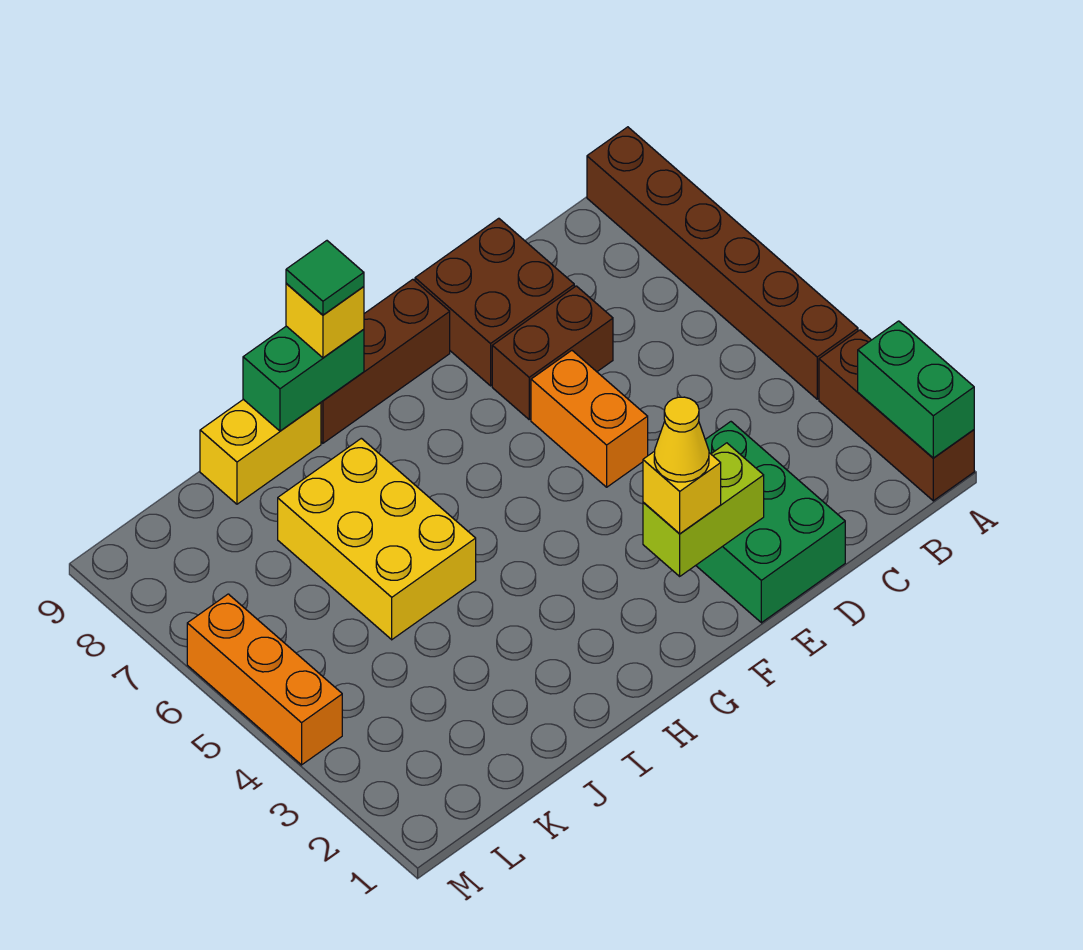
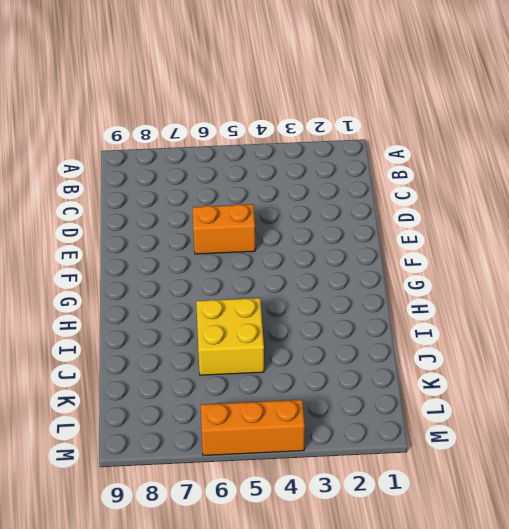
yellow 2x2 brick [196,298,264,375] -> yellow 2x3 brick [278,438,476,640]
none -> brown 1x3 brick [819,330,974,501]
none -> brown 1x6 brick [587,127,858,399]
none -> green 2x3 brick [696,422,845,623]

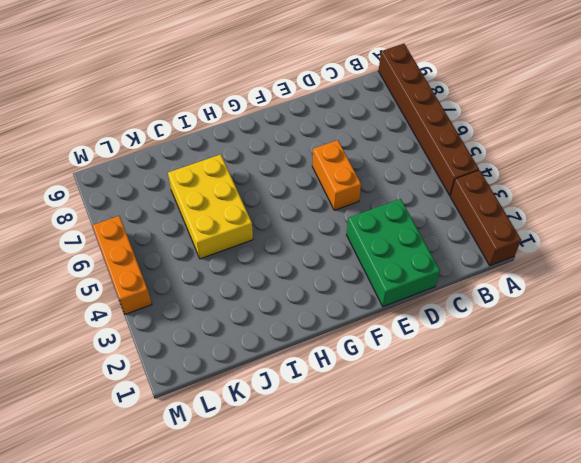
none -> brown 1x2 brick [492,286,613,419]
none -> brown 2x2 brick [415,218,574,386]
none -> brown 1x3 brick [321,279,450,443]

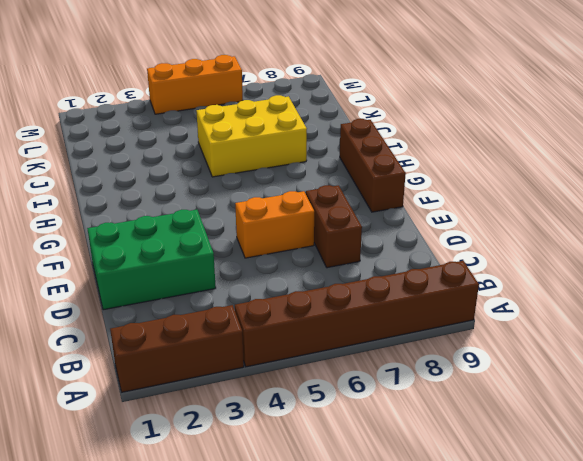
none -> brown 2x2 brick [415,218,574,386]
none -> yellow 1x2 brick [200,399,321,504]
none -> green 1x2 brick [858,321,974,458]

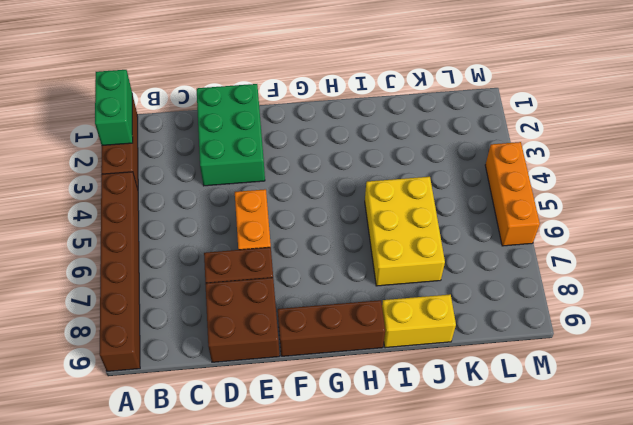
none -> lime 1x2 brick [643,443,764,576]
none -> green 1x2 brick [243,326,364,431]
none -> yellow 1x1 brick [643,451,721,534]

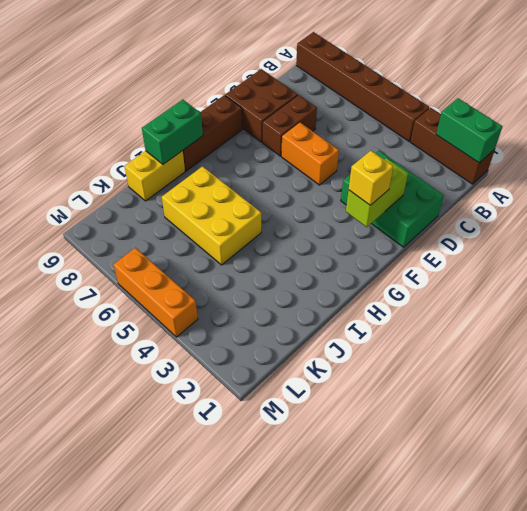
none -> yellow 1x1 brick [286,283,364,358]
none -> yellow 1x1 cone [654,397,709,482]
none -> green 1x1 tile [286,241,364,315]

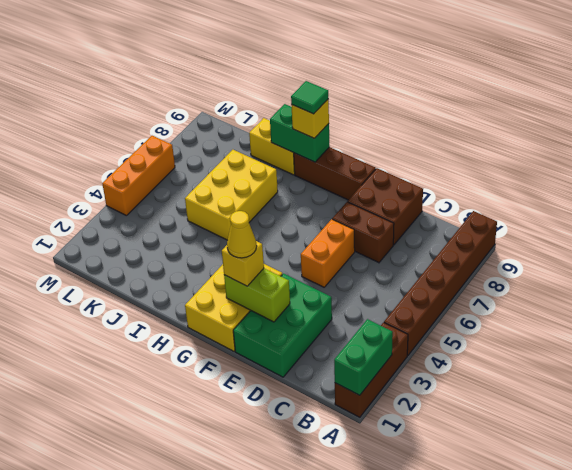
yellow 2x3 brick [185,264,282,351] -> none

